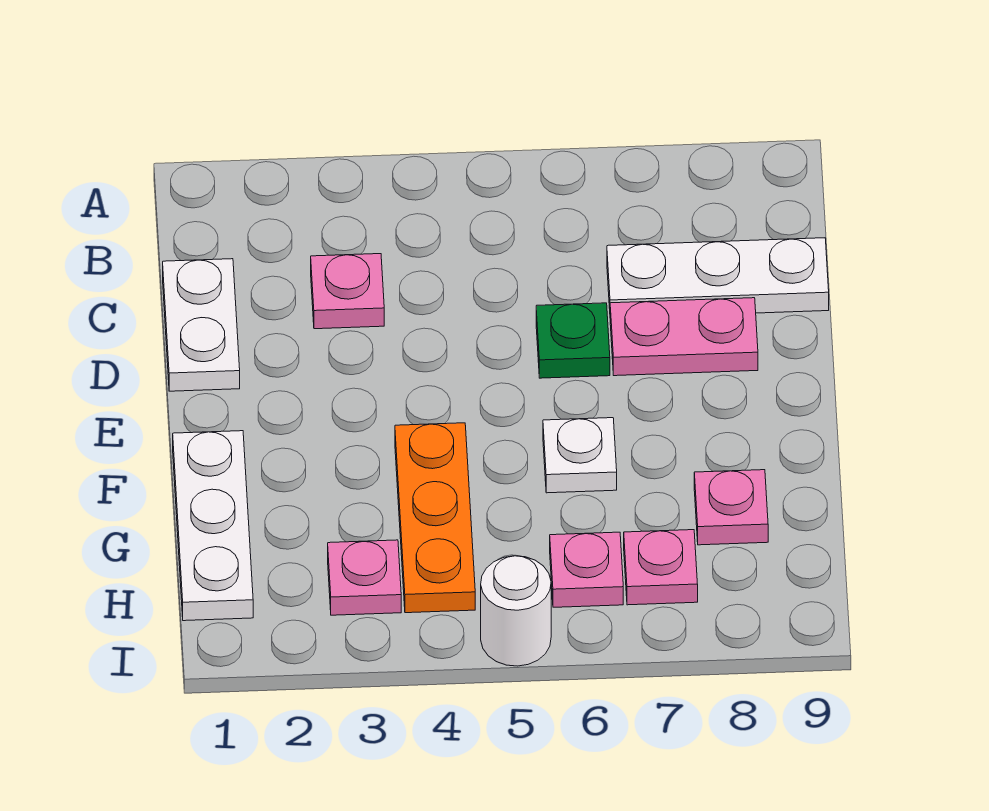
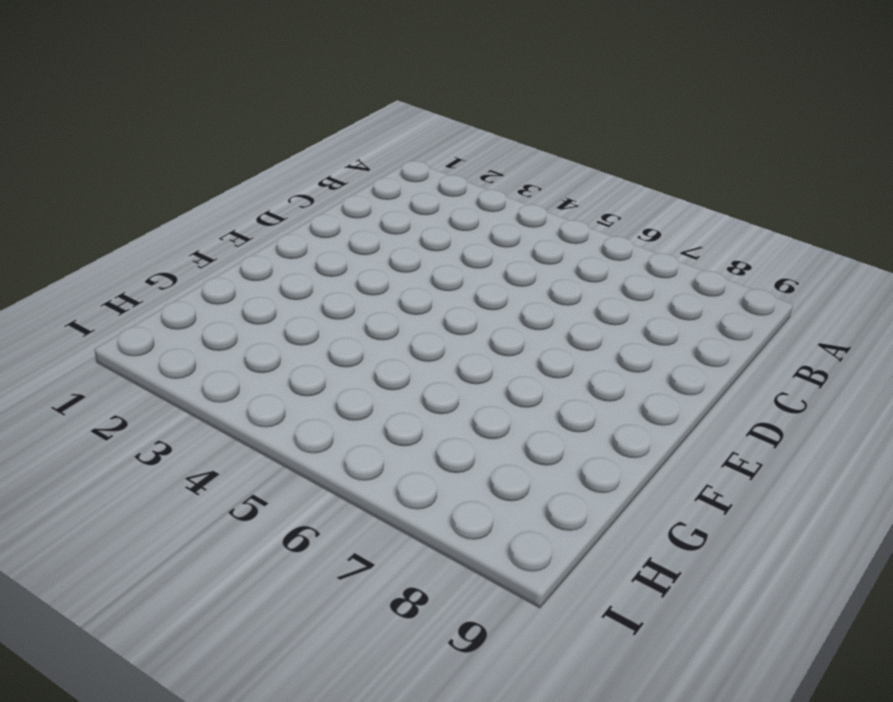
none -> white 1x2 plate [163,259,240,391]
none -> pink 1x1 plate [311,254,384,329]
none -> white 1x3 plate [607,238,829,313]

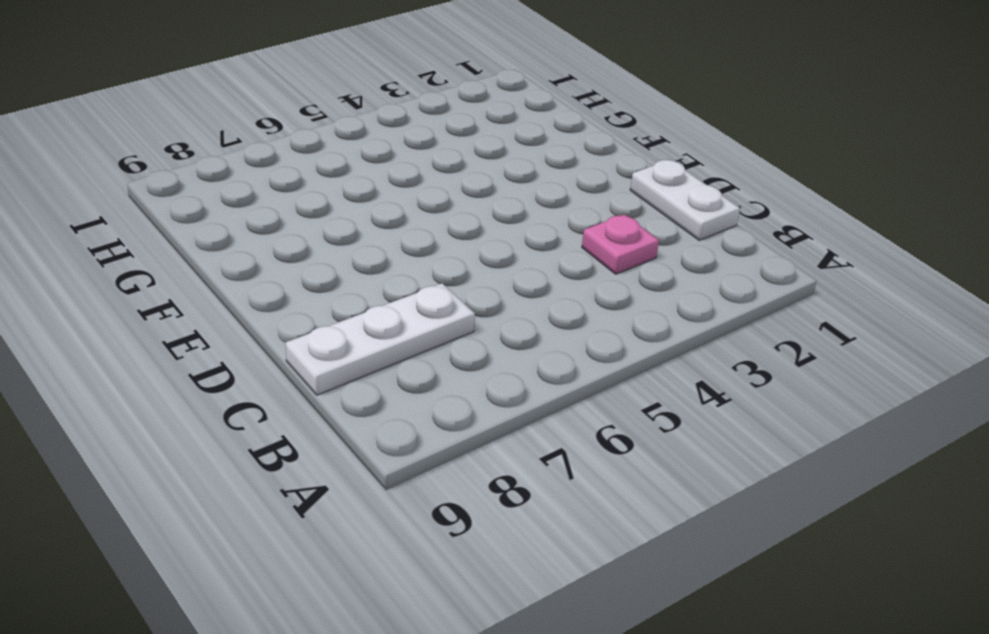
none -> green 1x1 plate [536,303,610,378]
none -> pink 1x2 plate [610,298,758,376]
none -> white 1x3 plate [173,431,253,621]

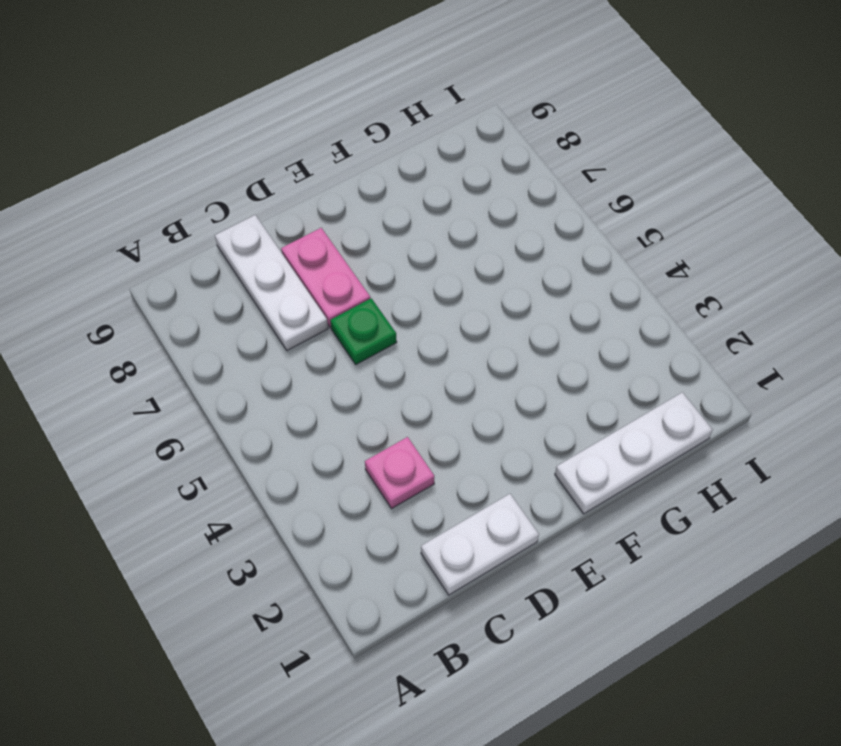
none -> orange 1x3 plate [395,423,475,613]
none -> white 1x1 plate [543,418,617,493]
none -> pink 1x1 plate [694,470,768,545]

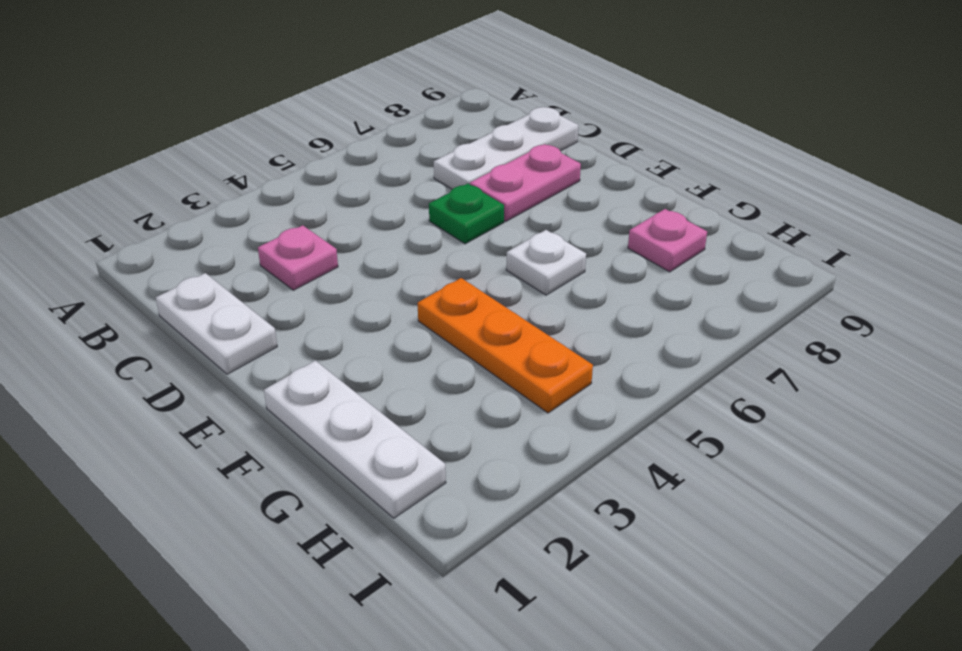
none -> pink 1x1 plate [328,540,401,615]
none -> pink 1x1 plate [550,532,623,607]
none -> pink 1x1 plate [624,530,698,605]

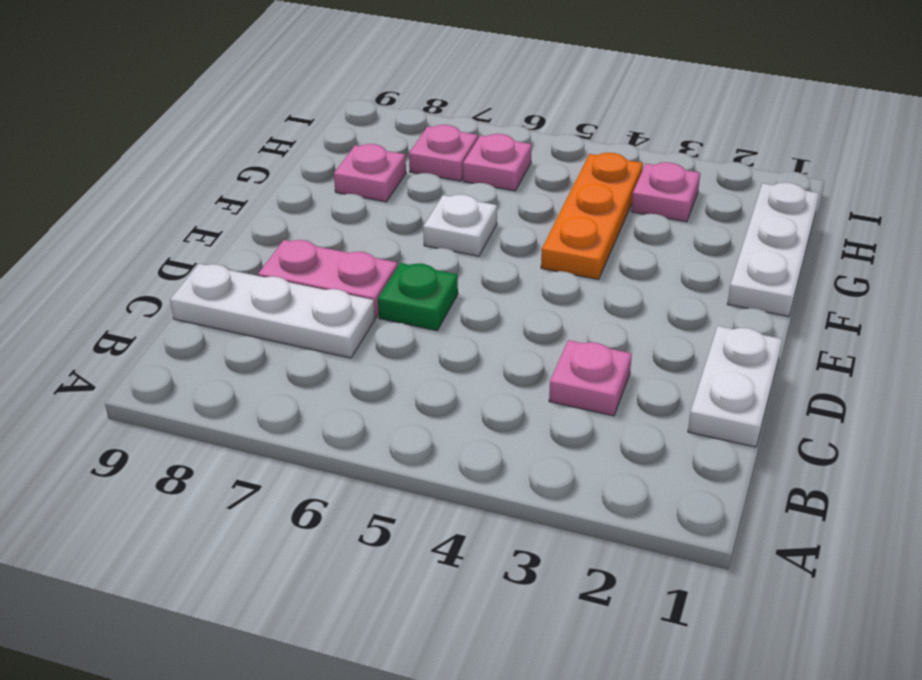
none -> white 1x1 round brick [481,556,551,666]

